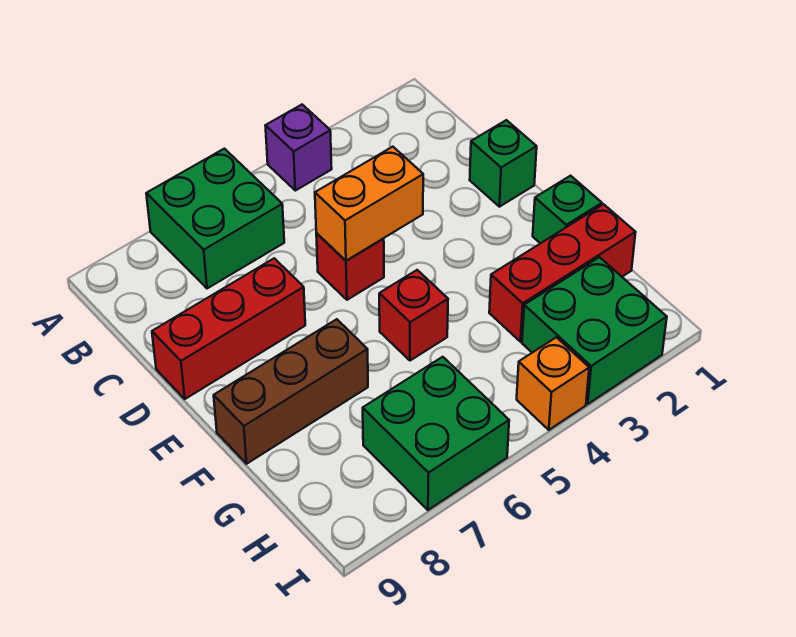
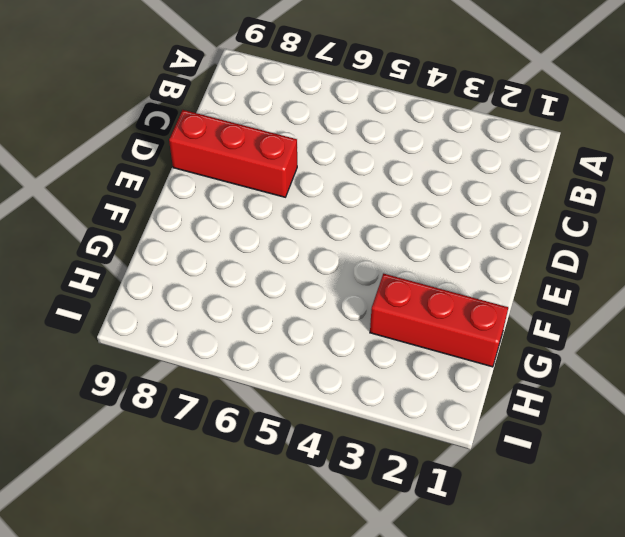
none -> purple 1x1 brick [265,105,332,191]
none -> green 2x2 brick [146,149,284,288]
none -> green 1x1 brick [470,120,537,207]

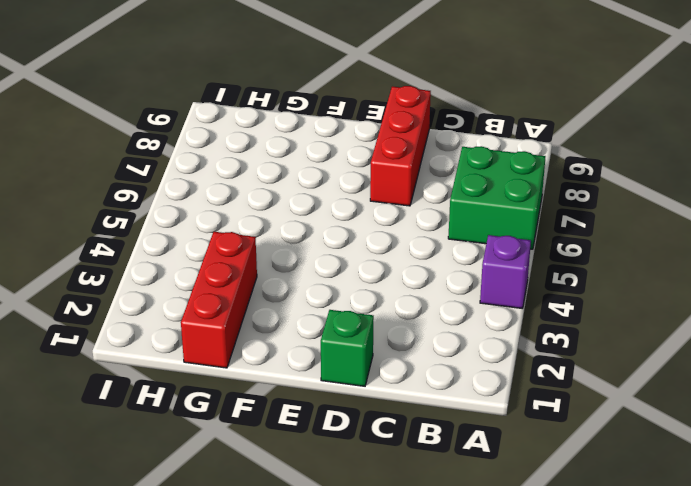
none -> red 1x1 brick [316,233,384,300]
none -> green 1x1 brick [533,176,602,243]
none -> red 1x1 brick [379,270,448,361]

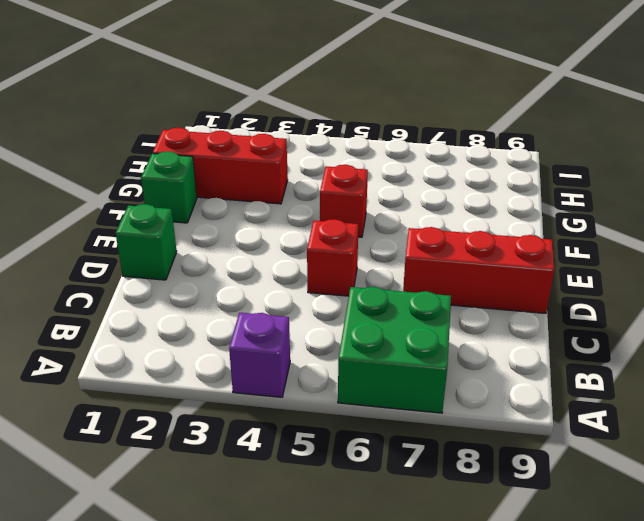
none -> brown 1x3 brick [214,319,368,464]
none -> green 2x2 brick [522,257,667,404]
none -> green 2x2 brick [363,357,509,510]

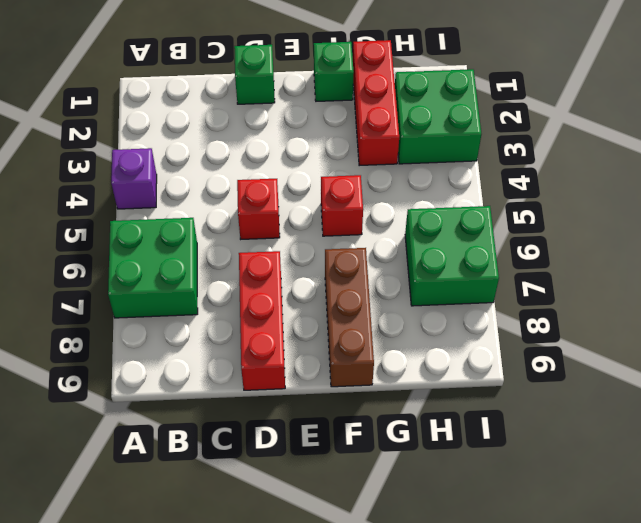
none -> orange 1x1 brick [517,337,589,430]
none -> orange 1x2 brick [315,147,423,261]

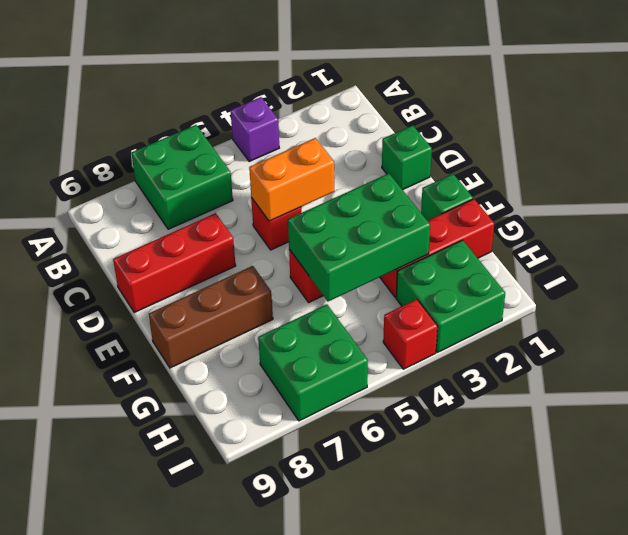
green 2x3 brick [288,173,430,301] -> none
red 1x1 brick [383,299,438,369] -> orange 1x1 brick [517,337,589,430]

